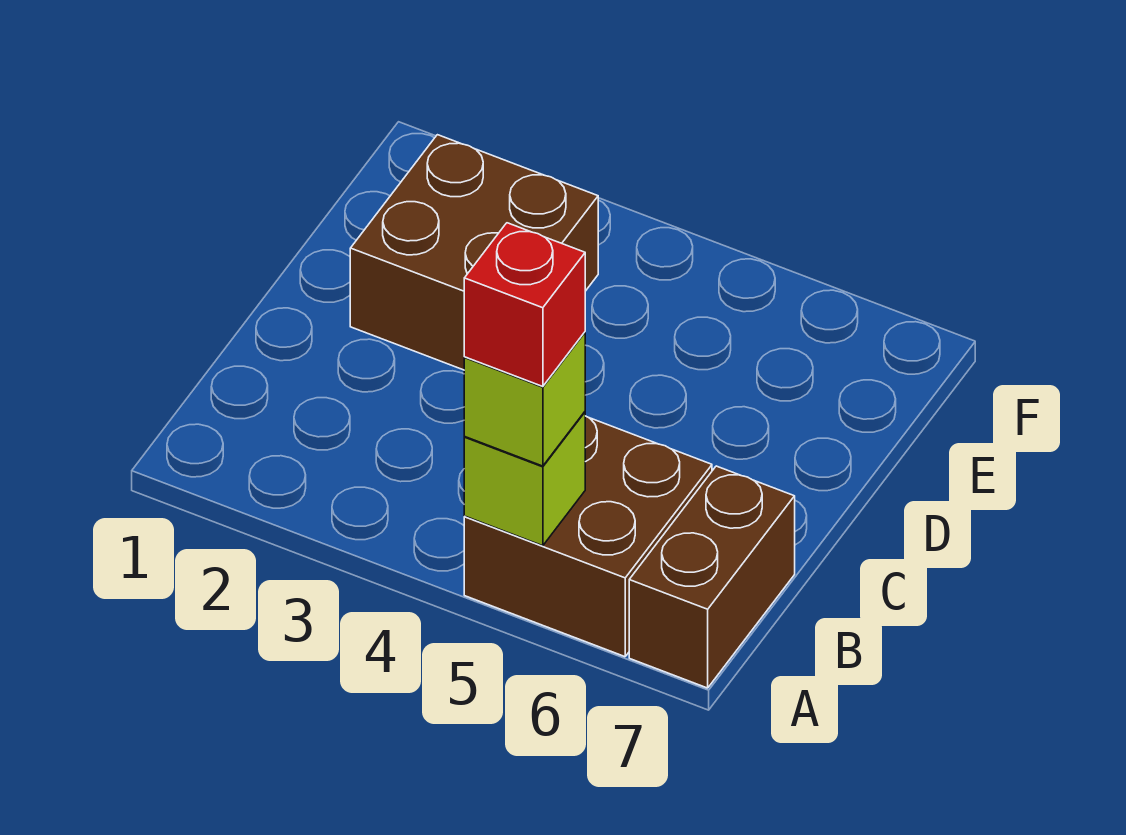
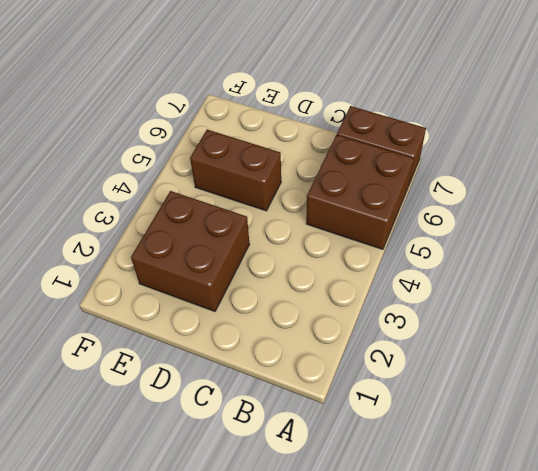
brown 1x2 brick [190,130,281,211] -> none
none -> lime 1x1 brick [464,412,585,546]
none -> lime 1x1 brick [464,332,585,466]

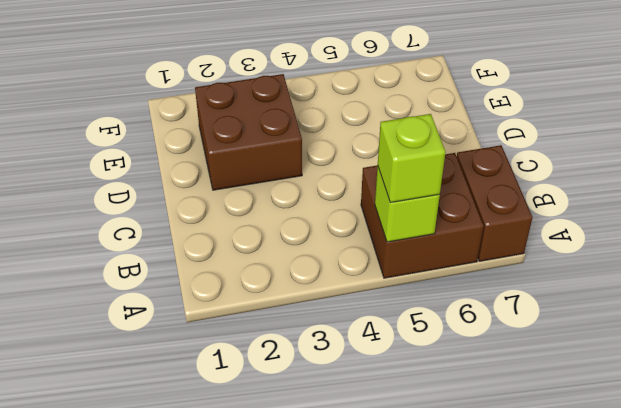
none -> red 1x1 brick [464,223,585,387]

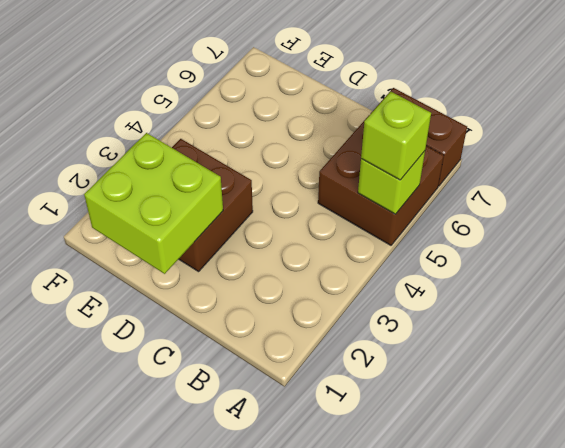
lime 2x2 brick [84,133,223,274] -> none
none -> red 1x1 brick [464,223,585,387]

